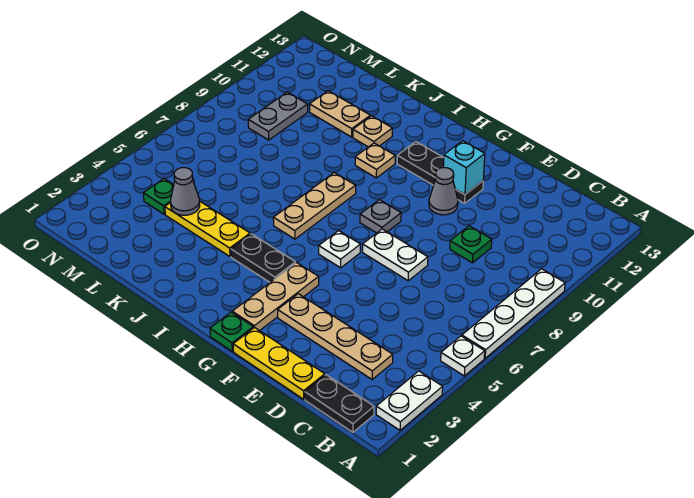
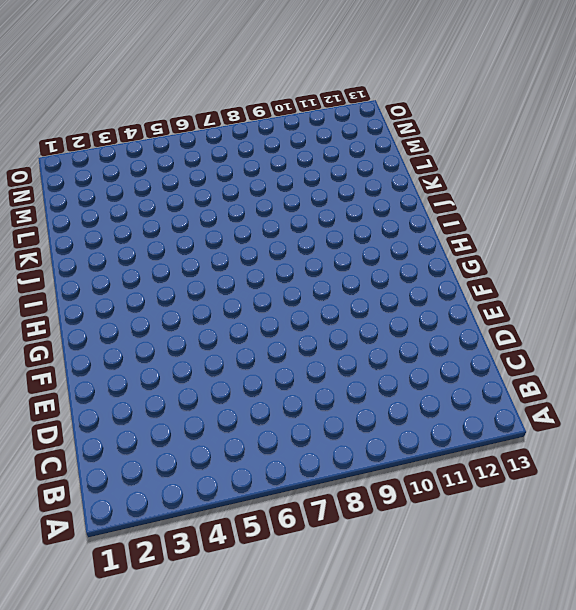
none -> white 1x2 plate [376,371,443,430]
none -> white 1x1 plate [441,336,485,376]
none -> white 1x4 plate [462,269,565,358]

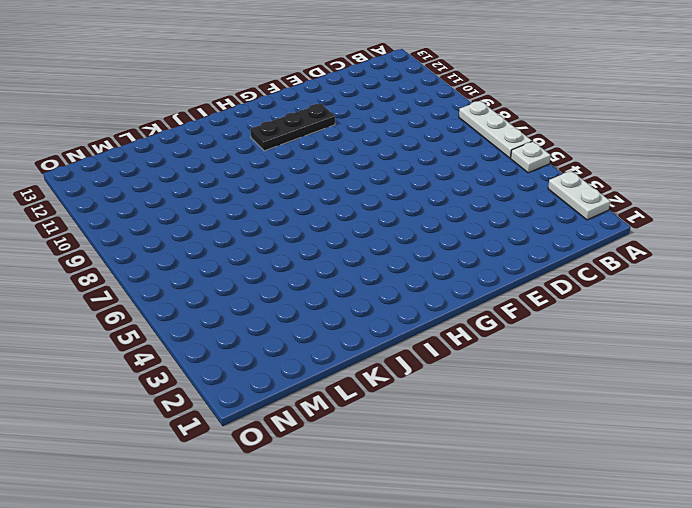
white 1x3 plate [459,101,532,158] -> white 1x4 plate [462,269,565,358]
none -> black 1x2 plate [305,375,374,432]
none -> tan 1x4 plate [278,294,393,379]
none -> yellow 1x3 plate [233,327,325,399]

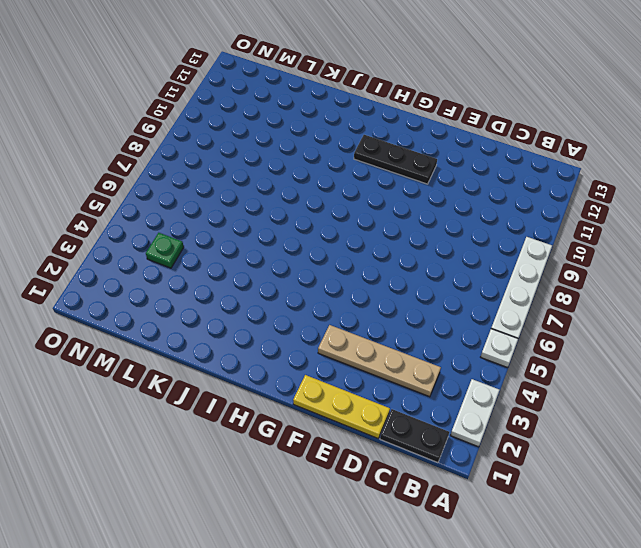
none -> green 1x1 plate [450,226,492,263]
none -> white 1x2 plate [363,229,428,281]
none -> grey 1x1 cone [429,168,458,215]

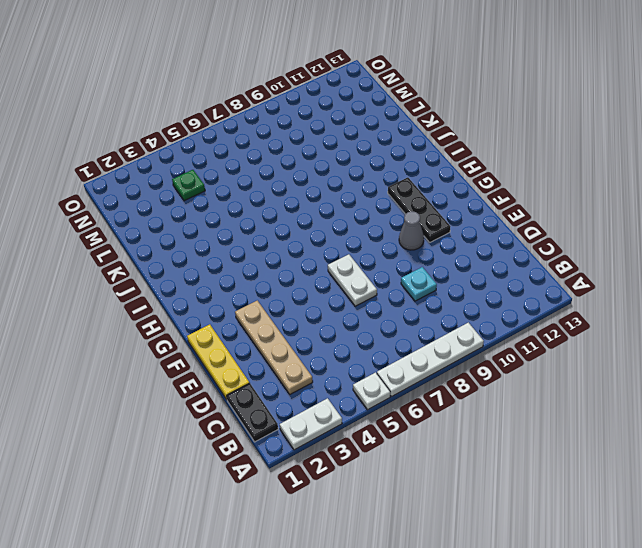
cyan 1x1 plate [401,267,437,301] -> green 1x1 plate [450,226,492,263]
none -> green 1x1 plate [210,312,253,351]
none -> tan 1x3 plate [232,263,319,331]
none -> white 1x1 plate [319,231,360,268]

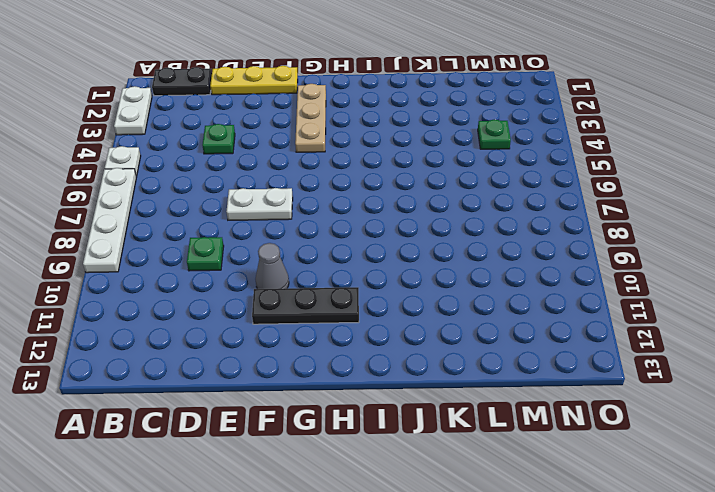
green 1x1 plate [202,124,235,154] -> green 1x1 plate moved to [210,312,253,351]
none -> tan 1x4 plate [278,294,393,379]
none -> white 1x1 plate [319,231,360,268]
none -> grey 1x1 plate [360,200,401,233]

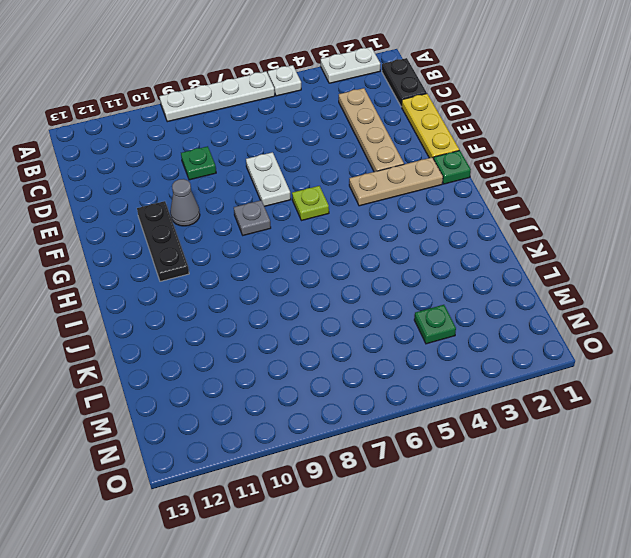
lime 1x1 plate [292,186,329,221] -> white 1x1 plate [319,231,360,268]
none -> black 1x2 plate [231,234,295,282]
none -> tan 1x3 plate [273,173,356,239]
none -> tan 1x1 plate [355,143,395,178]

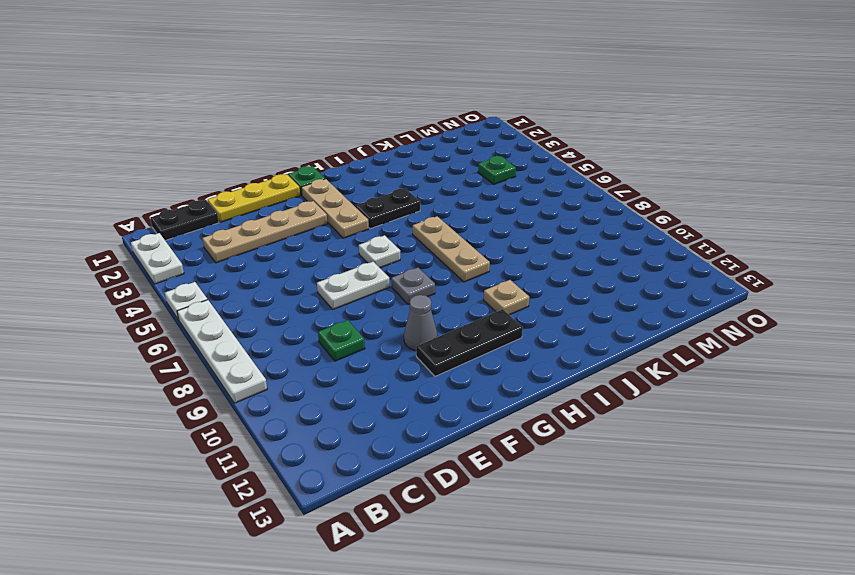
none -> yellow 1x3 plate [165,202,250,257]
none -> tan 1x1 plate [353,116,392,147]
none -> tan 1x2 plate [310,91,370,137]

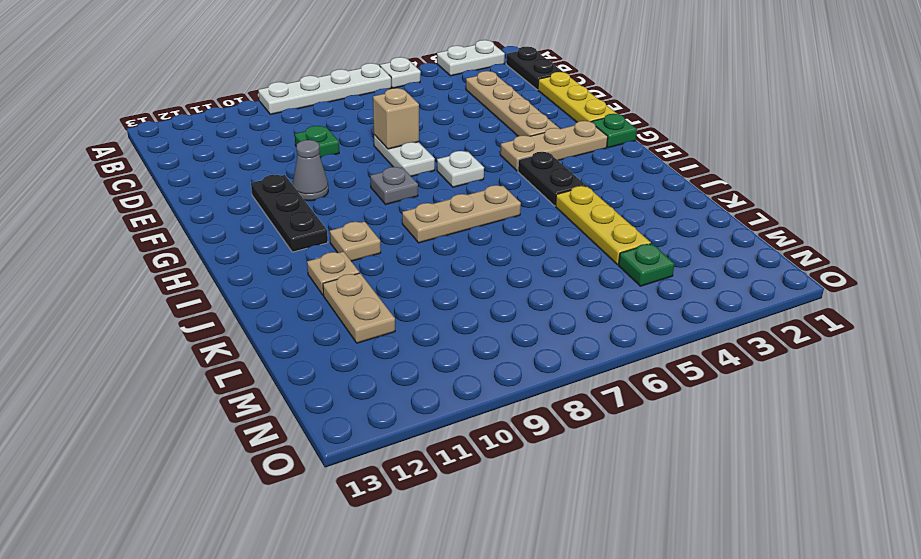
tan 1x1 brick [373,88,419,149] -> none
none -> grey 1x2 plate [248,92,308,140]
none -> cyan 1x1 brick [443,141,485,195]
none -> grey 1x1 cone [171,168,200,215]

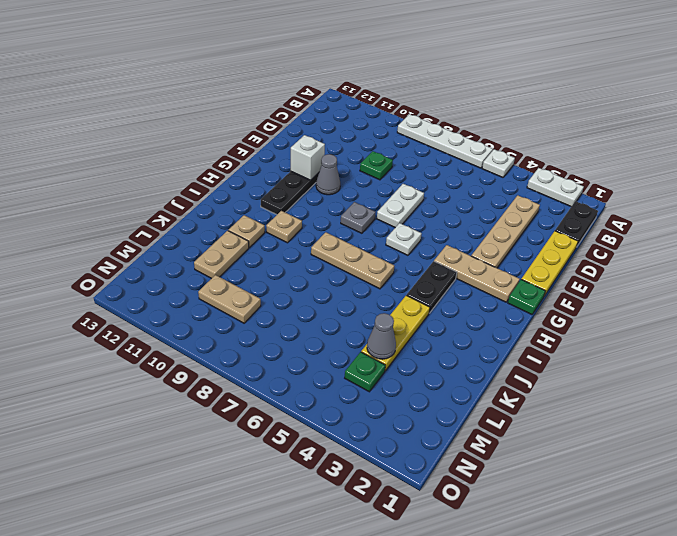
white 1x1 brick [291,135,325,180] -> cyan 1x1 brick [443,141,485,195]
tan 1x2 plate [198,275,261,323] -> grey 1x2 plate [248,92,308,140]

